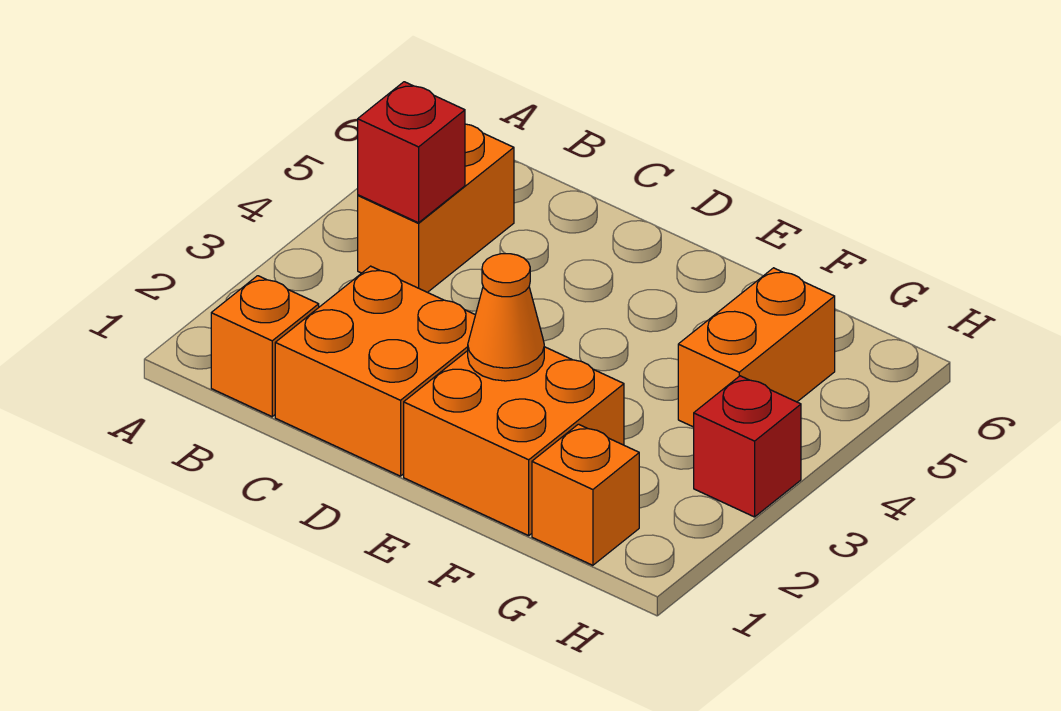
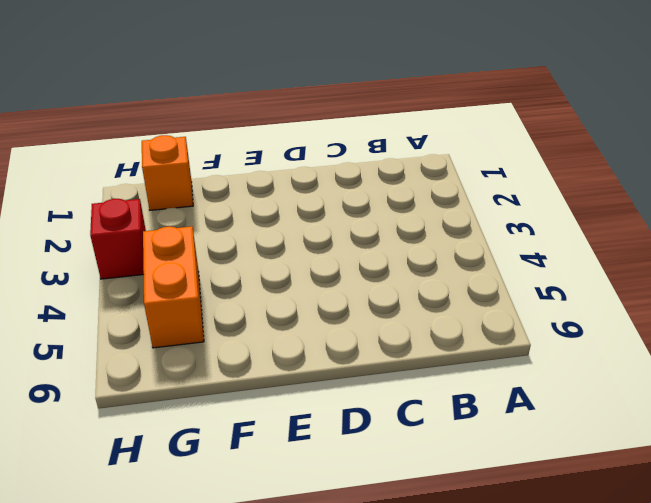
none -> orange 1x1 brick [211,276,319,417]
none -> orange 1x2 brick [358,124,514,292]

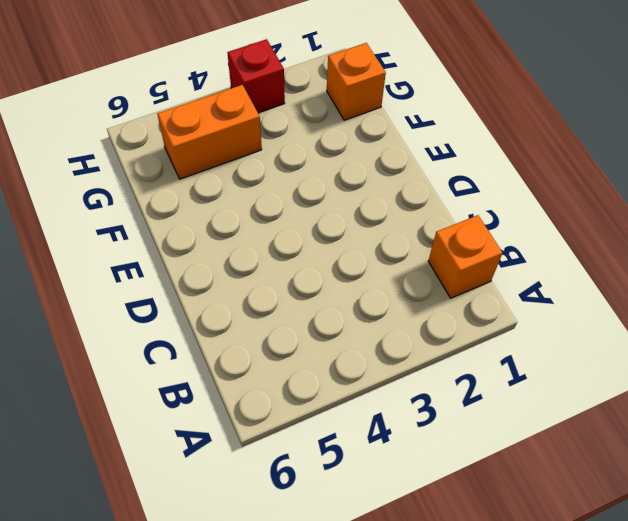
none -> orange 1x2 brick [358,124,514,292]
none -> orange 2x2 brick [275,266,475,476]

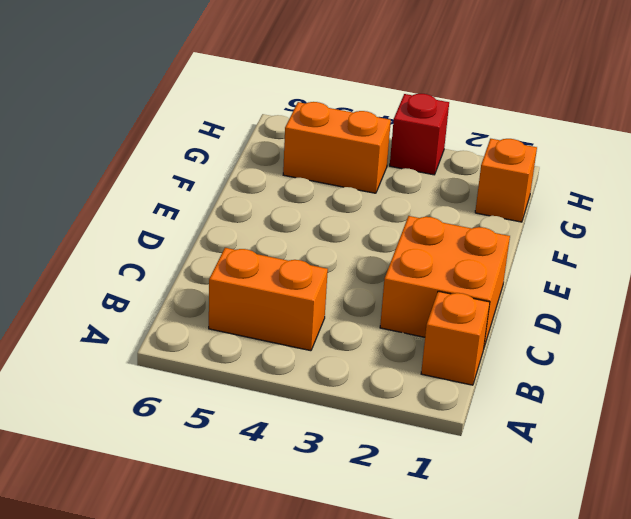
none -> orange 2x2 brick [404,347,624,536]
none -> red 1x1 brick [358,82,465,223]

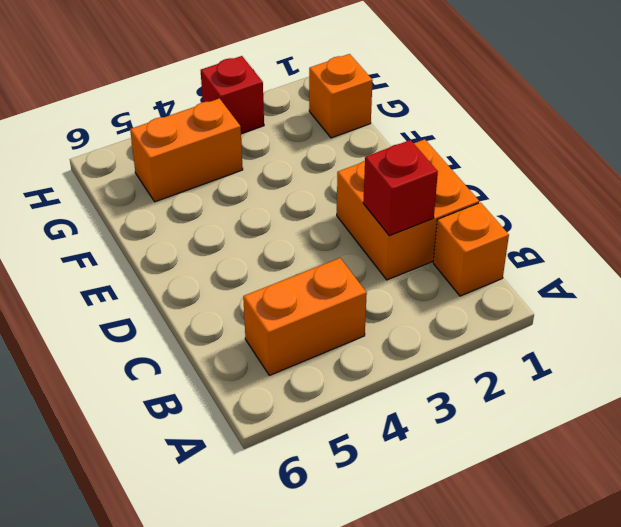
red 1x1 brick [363,140,438,236] -> red 1x1 brick moved to [358,82,465,223]
none -> orange 2x2 brick [404,347,624,536]
none -> orange 1x1 cone [468,254,544,381]

